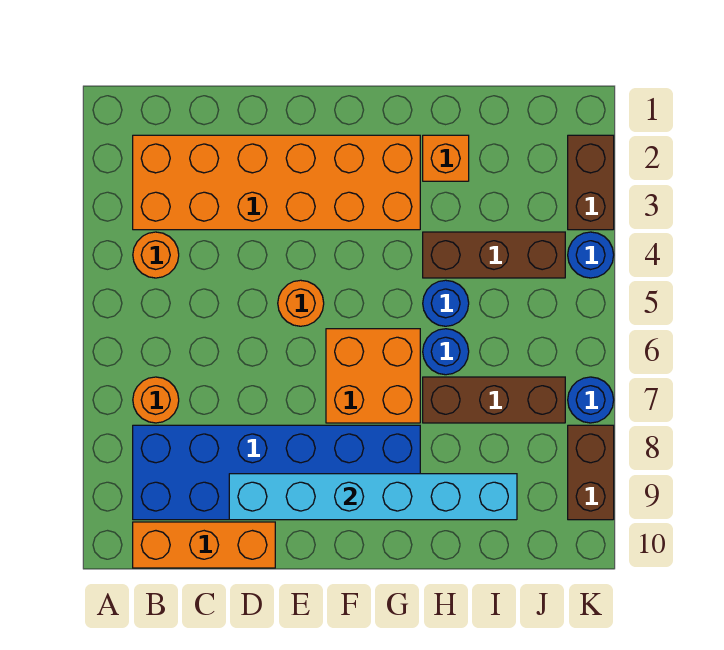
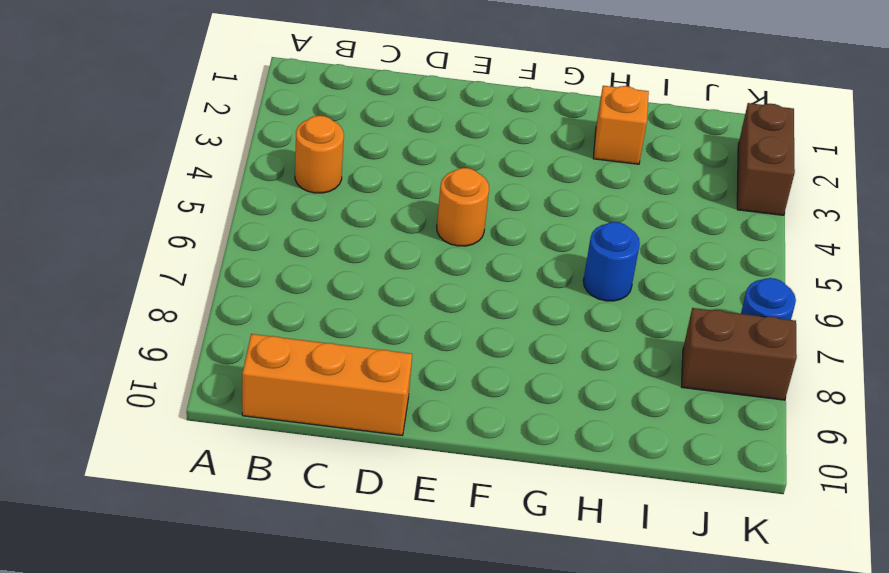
brown 1x2 brick [682,308,797,400] -> brown 1x2 brick turned to [568,425,614,520]
none -> orange 2x6 brick [133,135,420,230]
none -> orange 1x1 round brick [133,377,179,423]
none -> blue 2x6 brick [133,425,420,520]

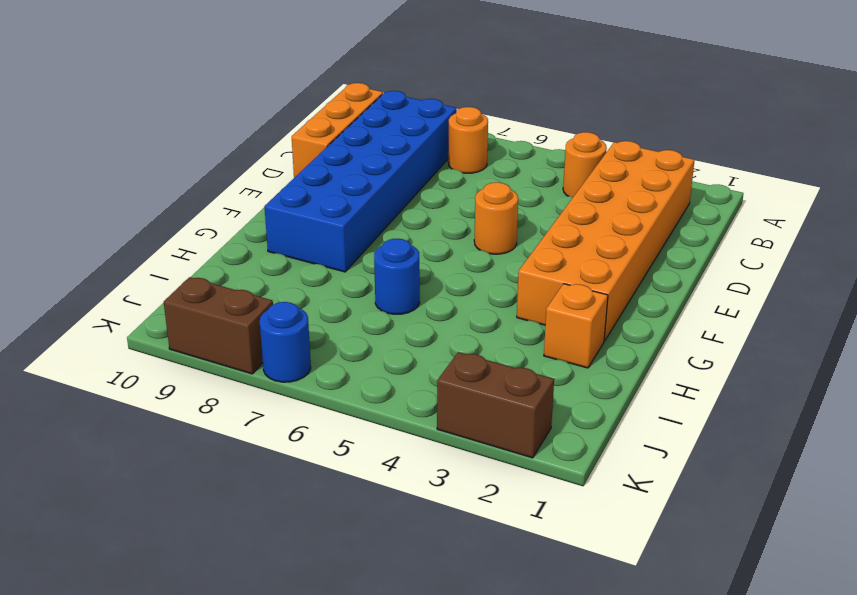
none -> orange 2x2 brick [326,329,420,423]
none -> brown 1x3 brick [423,232,565,278]
none -> blue 1x1 round brick [423,280,469,326]

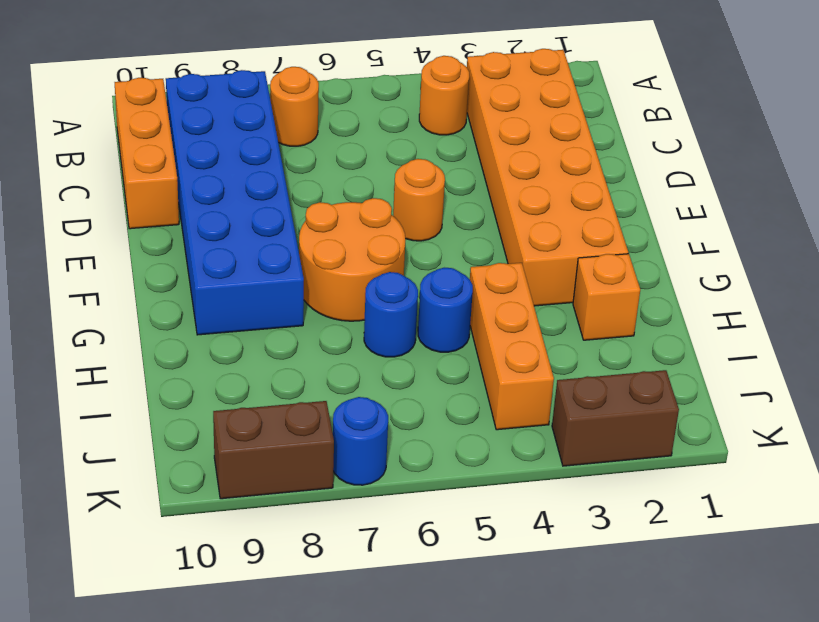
orange 2x2 round brick [299,198,406,321] -> orange 2x2 brick [326,329,420,423]
orange 1x3 brick [470,263,554,430] -> brown 1x3 brick [423,232,565,278]
none -> brown 1x3 brick [423,377,565,423]
none -> blue 1x1 round brick [568,232,614,278]
none -> cyan 1x6 brick [229,474,517,520]

